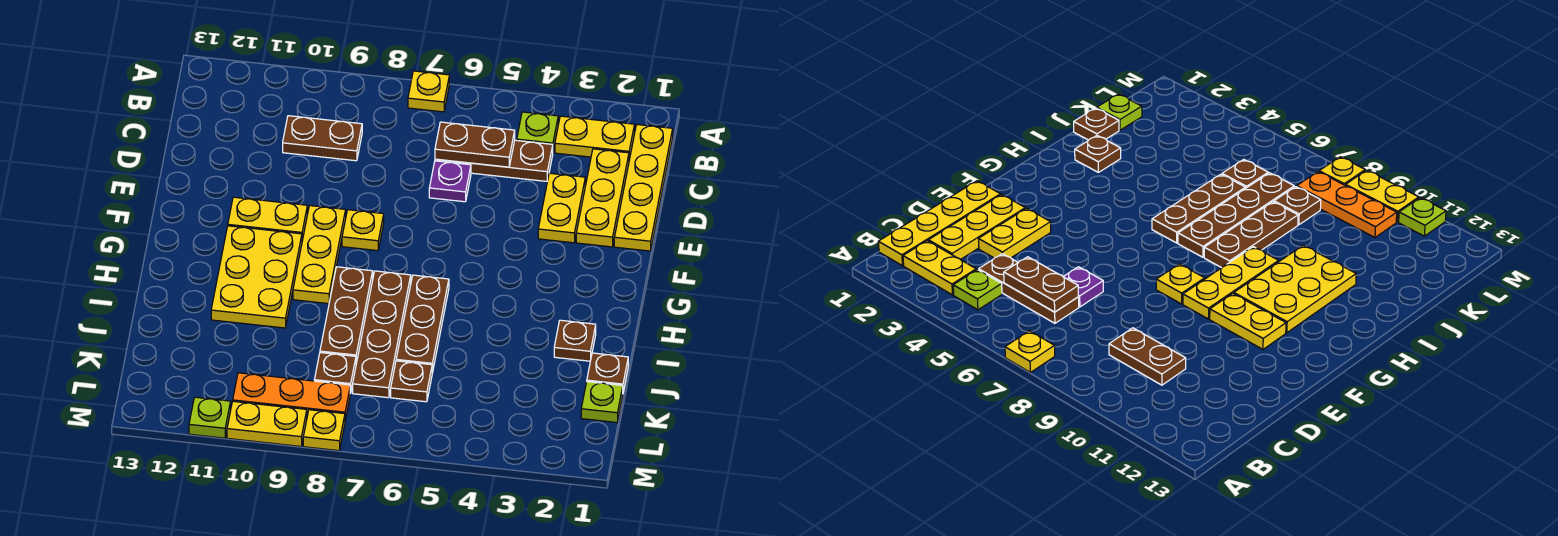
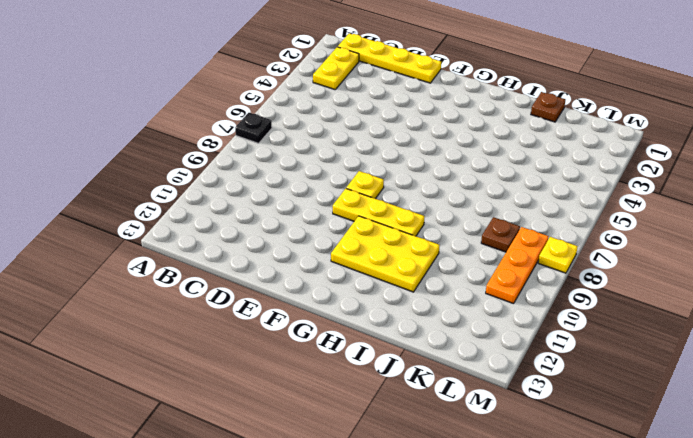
black 1x1 plate [235,113,272,143] -> yellow 1x1 plate [408,71,449,112]
none -> lime 1x1 plate [517,112,558,151]
none -> yellow 1x3 plate [576,149,629,247]
none -> brown 1x3 plate [435,140,553,181]

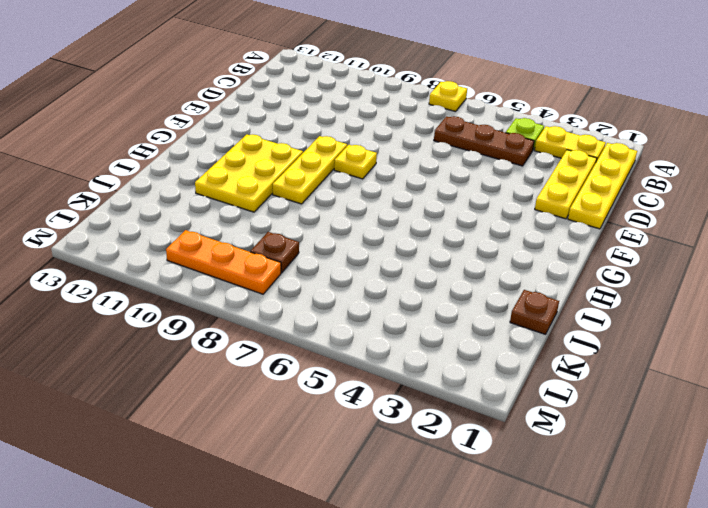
none -> brown 1x2 plate [283,116,362,161]
none -> yellow 1x2 plate [538,173,585,243]
none -> purple 1x1 plate [429,161,471,202]

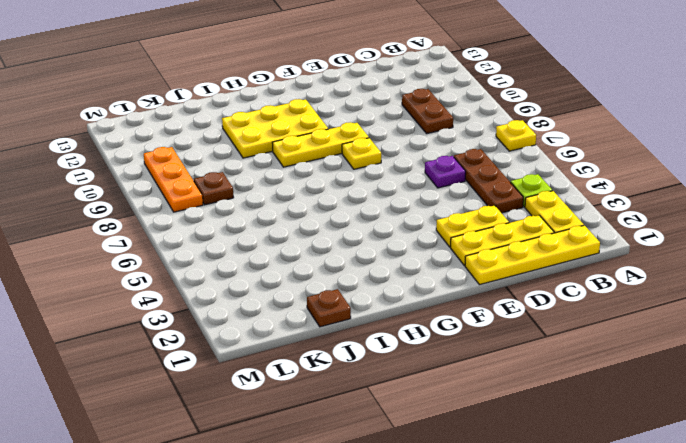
none -> yellow 1x2 plate [228,197,307,240]
none -> brown 1x3 plate [396,275,449,373]
none -> brown 1x4 plate [353,271,411,398]

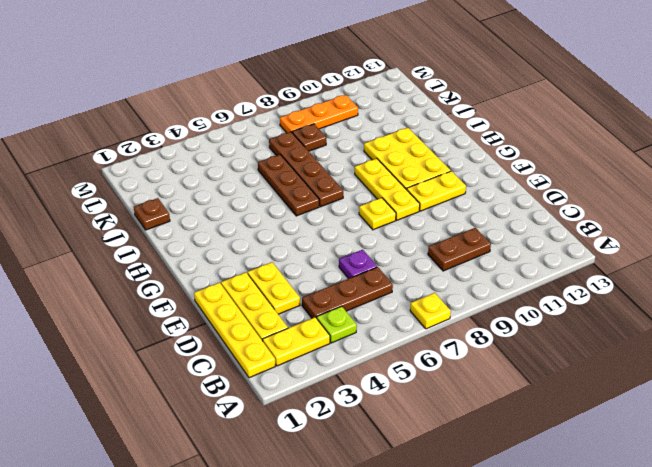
none -> brown 1x3 plate [320,267,373,363]
none -> brown 1x1 plate [554,320,596,361]
none -> lime 1x1 plate [581,382,623,422]

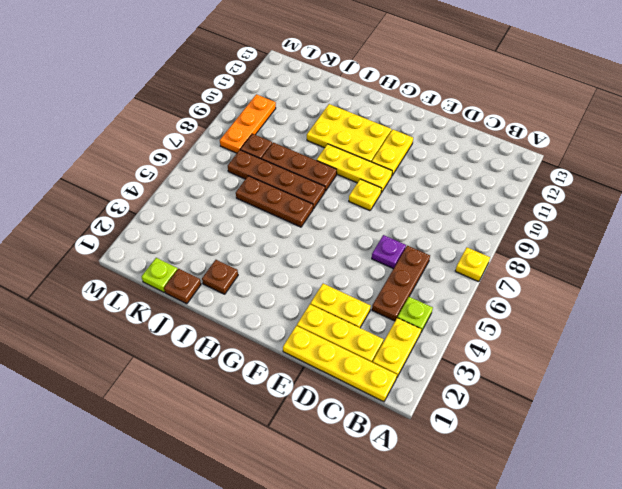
none -> brown 1x2 plate [283,116,362,161]
none -> brown 1x1 plate [391,361,432,402]
none -> yellow 1x1 plate [303,410,345,451]

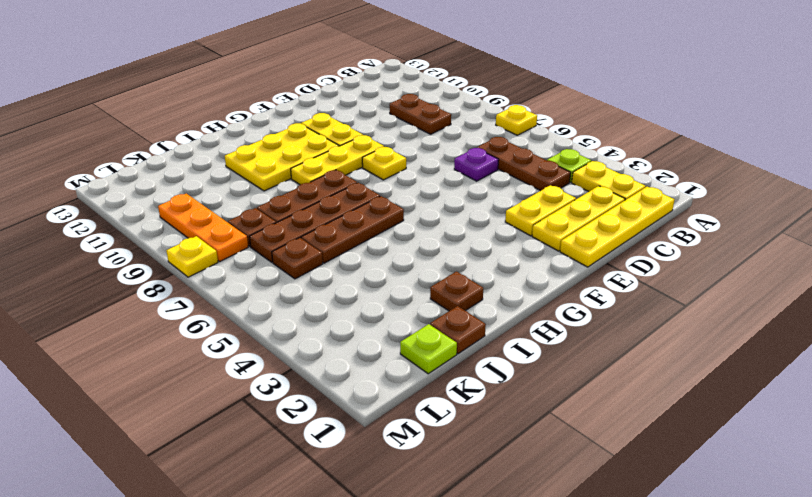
none -> yellow 1x2 plate [227,401,307,446]
none -> lime 1x1 plate [189,397,231,438]
none -> brown 1x2 plate [435,122,515,167]

